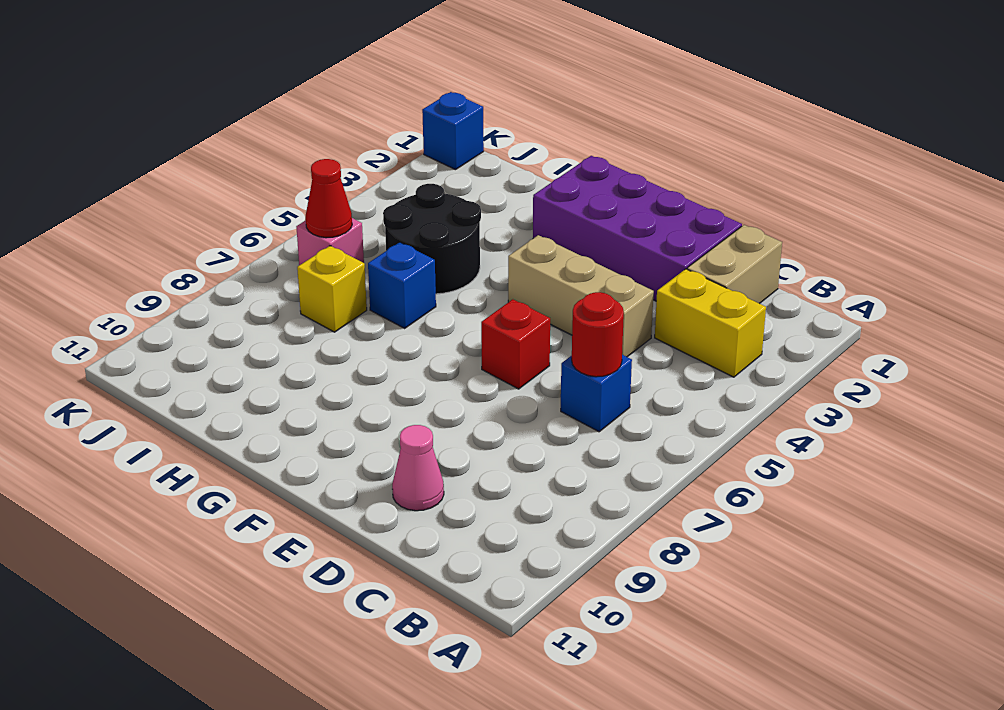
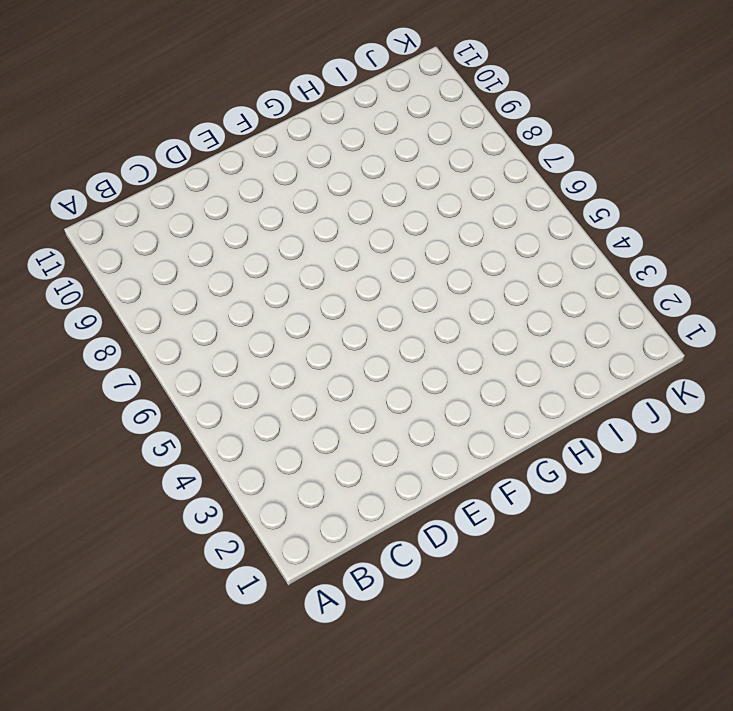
none -> yellow 1x2 brick [655,269,766,377]
none -> tan 1x2 brick [687,225,782,304]
none -> blue 1x1 brick [561,355,632,432]

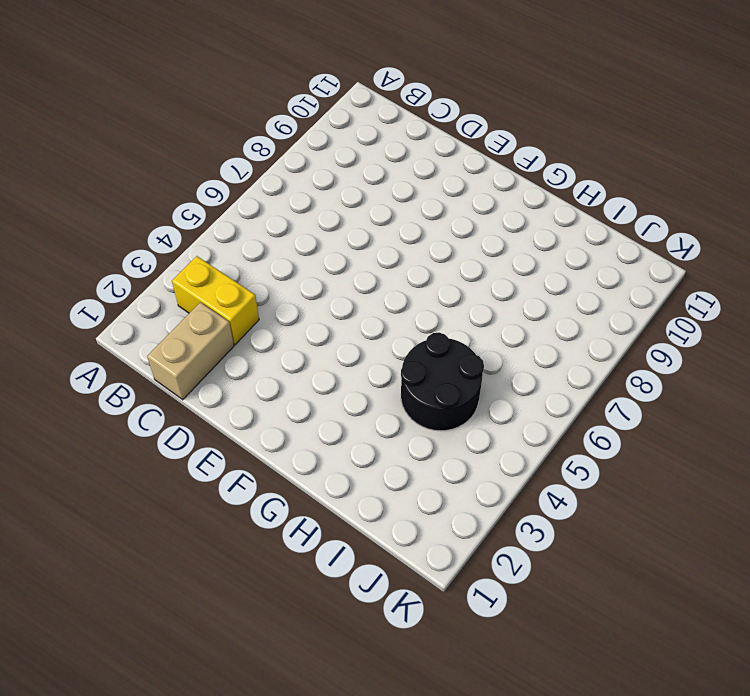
none -> blue 1x1 brick [561,355,632,432]
none -> purple 2x4 brick [533,156,742,301]
none -> tan 1x3 brick [508,235,654,357]

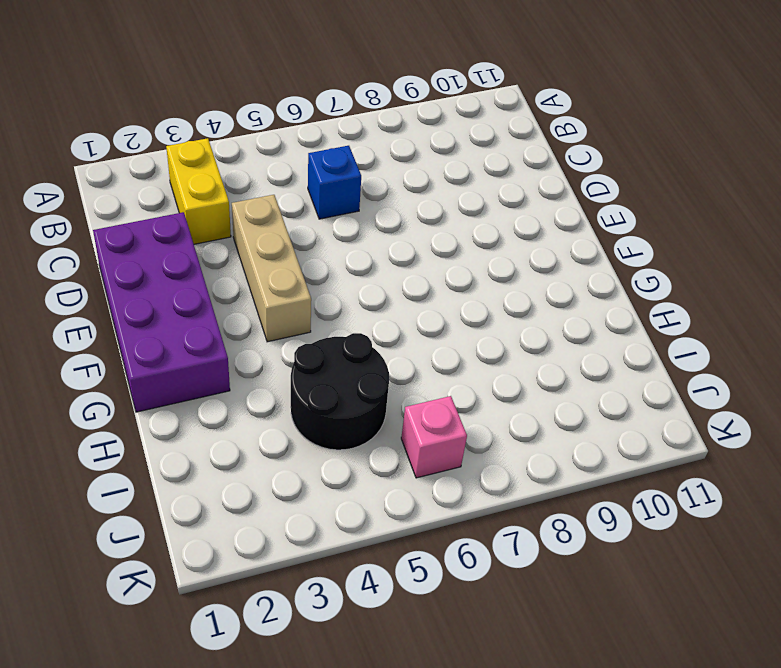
none -> tan 1x2 brick [687,225,782,304]
none -> pink 1x1 cone [392,425,444,511]
none -> red 1x1 brick [481,299,550,389]

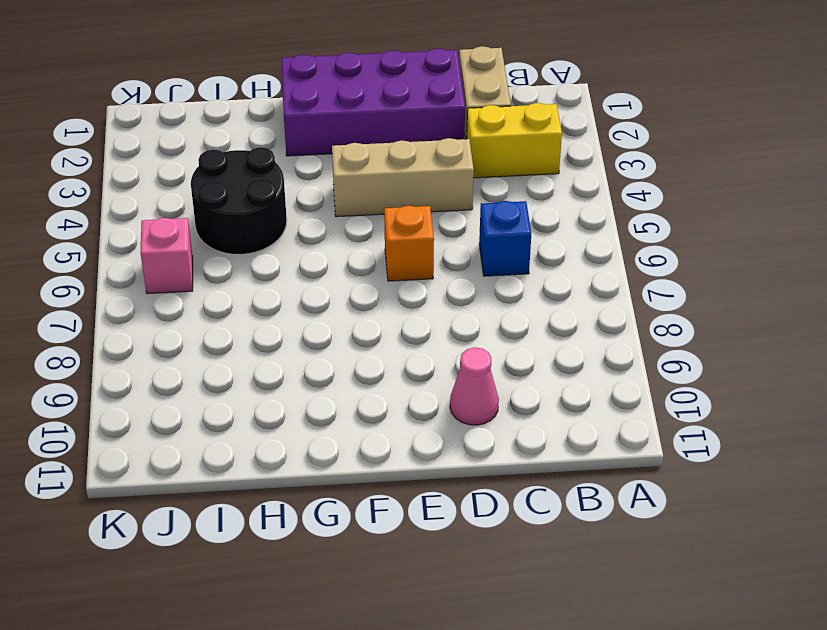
orange 1x1 brick [384,206,434,281] -> red 1x1 brick [481,299,550,389]
none -> blue 1x1 brick [368,242,436,328]
none -> yellow 1x1 brick [297,246,367,332]
none -> blue 1x1 brick [422,92,484,170]

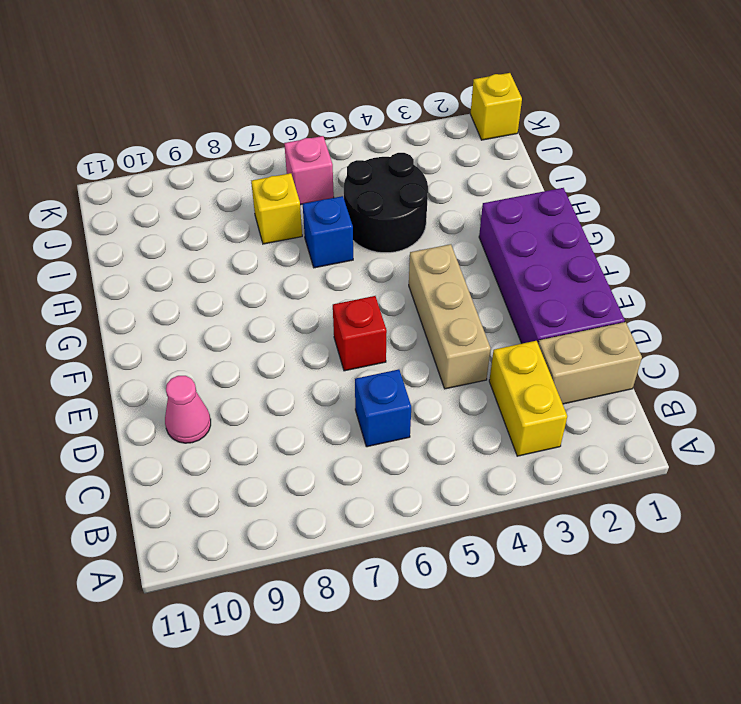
yellow 1x1 brick [471,73,522,140] -> blue 1x1 brick [422,92,484,170]
none -> red 1x1 round brick [572,292,624,377]
none -> red 1x1 cone [306,159,352,238]

